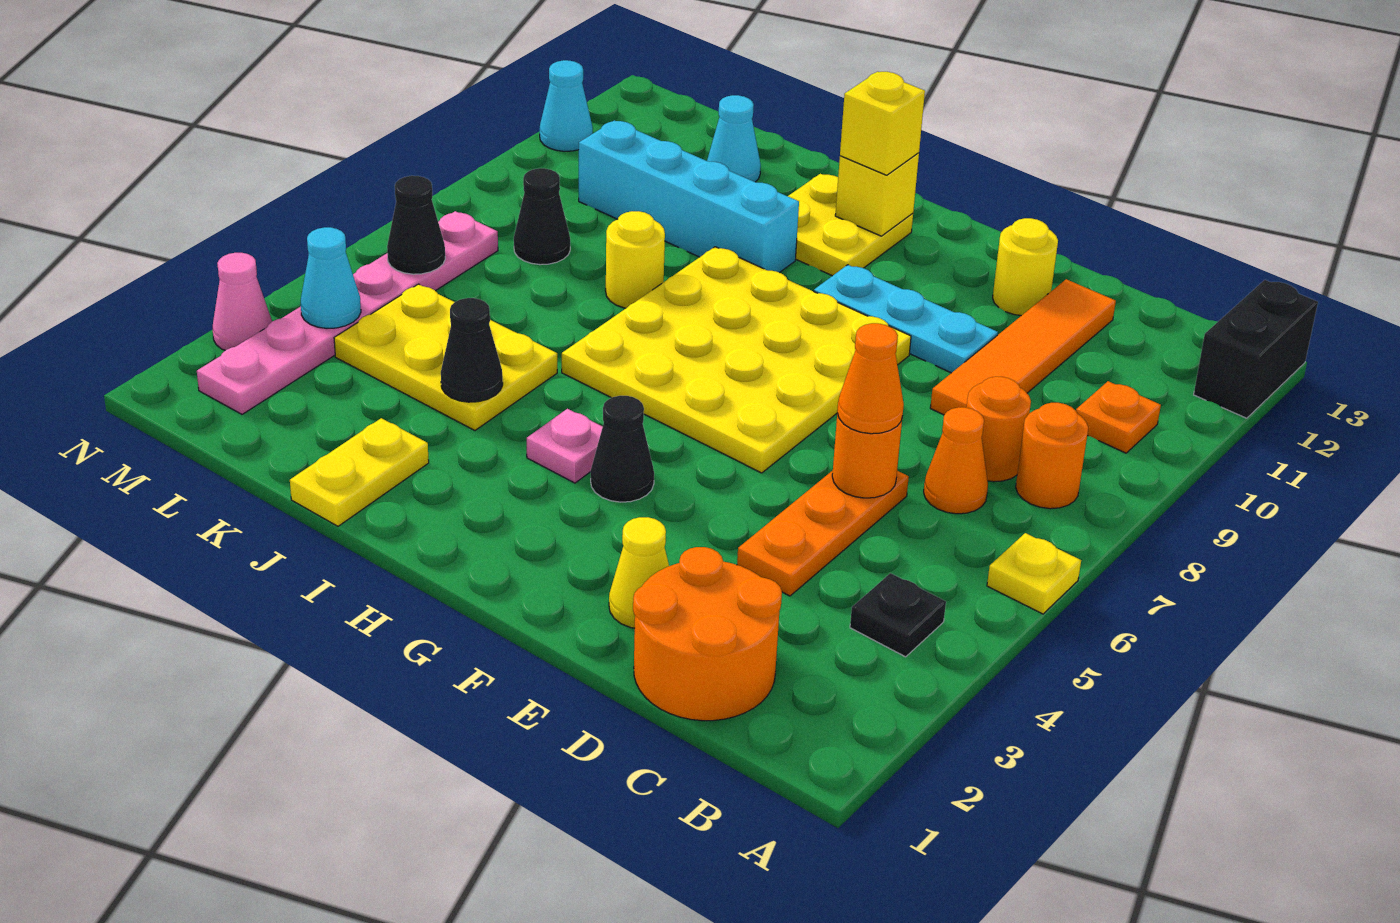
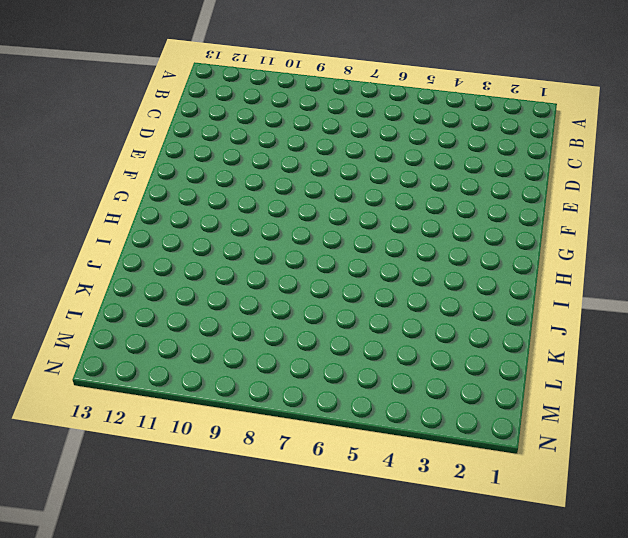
none -> yellow 1x1 plate [987,533,1081,614]
none -> black 1x2 brick [1194,280,1318,418]
none -> black 1x1 plate [850,573,946,657]
none -> orange 1x1 round brick [1016,403,1088,509]

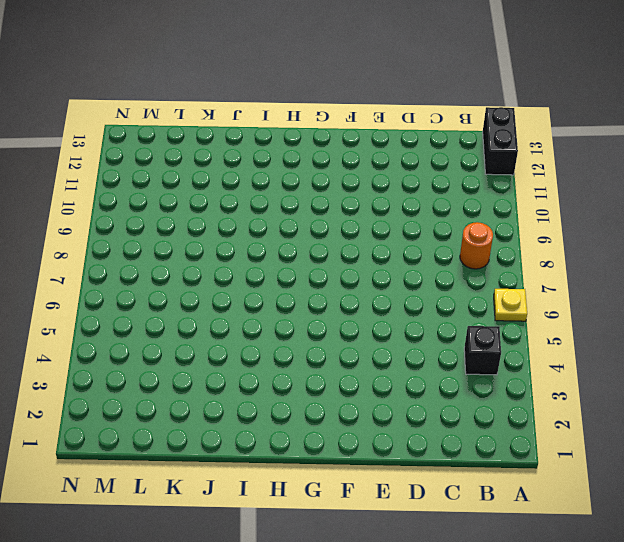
black 1x1 brick [464,326,501,375] -> black 1x1 plate [850,573,946,657]
none -> orange 1x1 plate [1076,381,1161,453]
none -> orange 2x2 round brick [633,547,782,721]
none -> orange 1x1 cone [924,407,988,514]
none -> orange 1x1 round brick [966,377,1031,482]

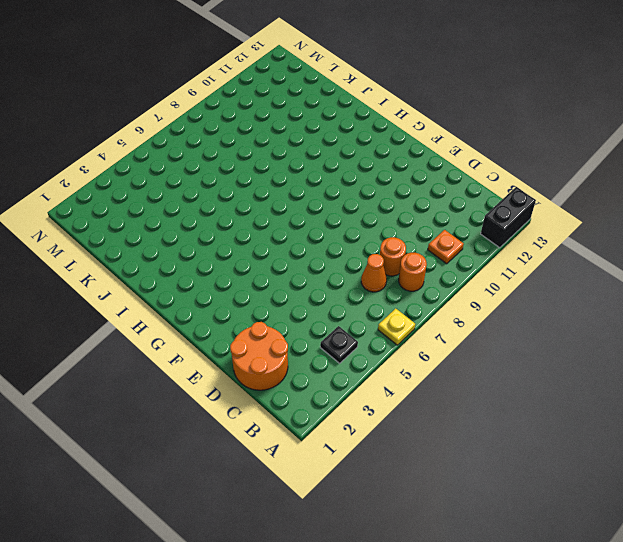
none -> orange 1x3 plate [737,470,909,596]
none -> orange 1x4 tile [930,279,1116,415]
none -> yellow 1x1 cone [609,517,669,628]
none -> cyan 1x3 plate [814,265,998,373]

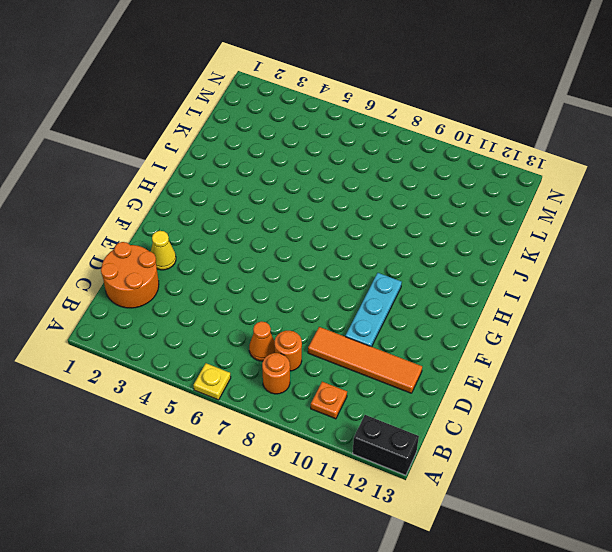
none -> black 1x1 plate [850,573,946,657]
none -> orange 1x3 plate [737,470,909,596]
none -> yellow 1x1 round brick [993,218,1058,316]
none -> yellow 4x4 plate [562,247,911,473]

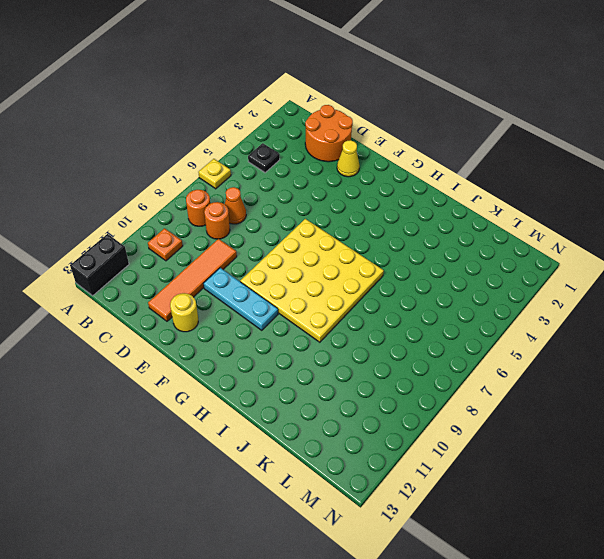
none -> orange 1x3 plate [737,470,909,596]
none -> black 1x1 cone [591,396,654,502]
none -> pink 1x1 plate [527,409,603,483]
none -> yellow 2x2 plate [788,174,913,276]

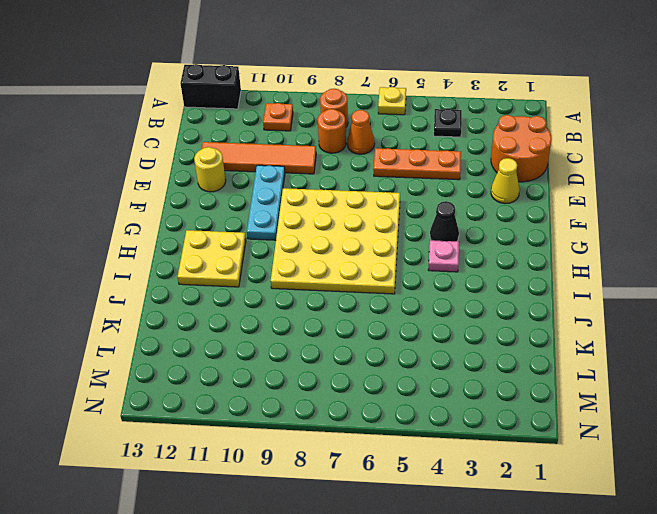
none -> cyan 1x4 brick [579,121,799,273]
none -> yellow 1x2 plate [290,418,429,526]
none -> yellow 2x3 plate [334,284,557,430]
none -> yellow 1x1 round brick [606,211,665,308]

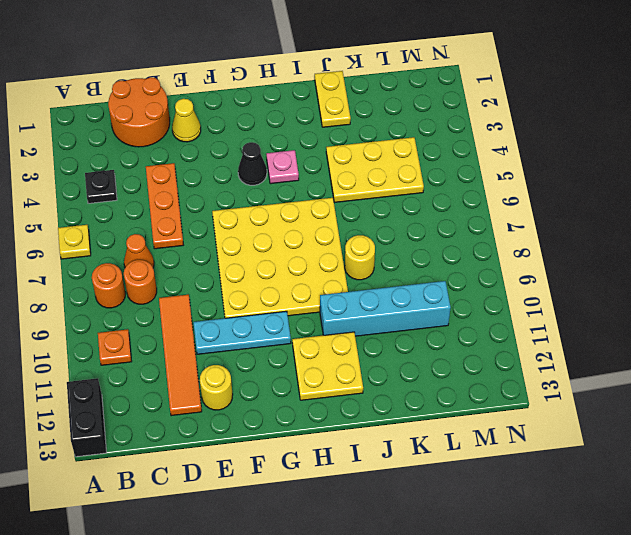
none -> cyan 1x1 cone [707,95,761,182]
none -> black 1x1 cone [514,168,570,265]
none -> pink 1x6 plate [197,211,498,414]
none -> pink 1x1 cone [213,253,272,350]

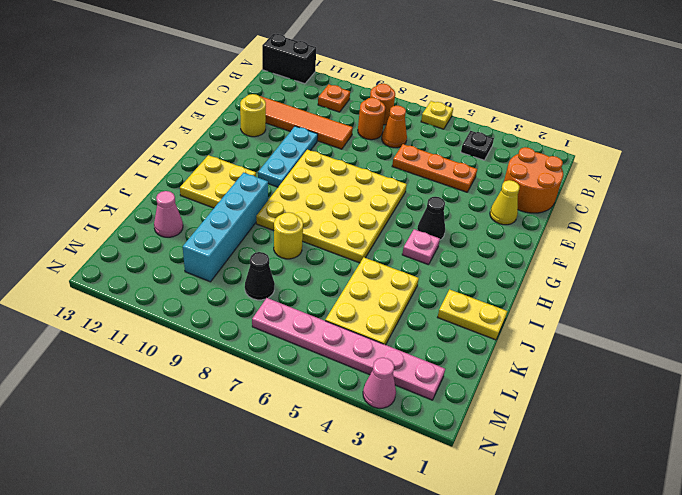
pink 1x1 cone [154,191,183,237] -> cyan 1x1 cone [707,95,761,182]
none -> cyan 1x1 cone [540,60,593,151]
none -> orange 1x1 round brick [832,414,902,498]
none -> yellow 1x1 brick [835,153,919,236]
none -> black 1x1 cone [441,298,503,402]

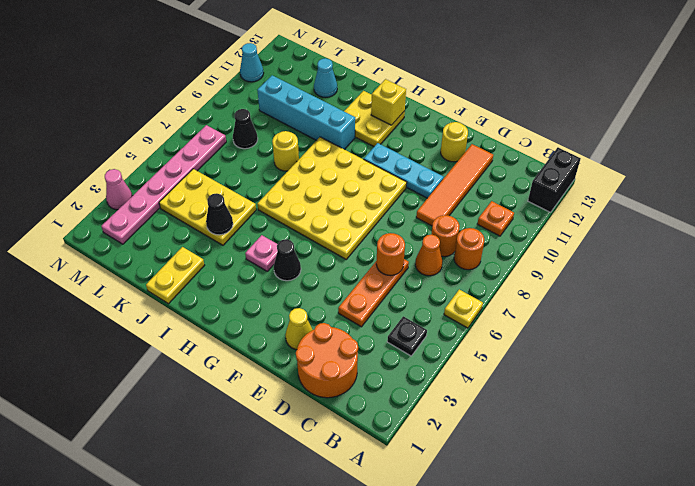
none -> cyan 1x1 cone [301,227,361,328]
none -> black 1x1 cone [387,176,445,274]
none -> orange 1x1 cone [837,323,904,434]
none -> yellow 1x1 brick [840,72,925,175]

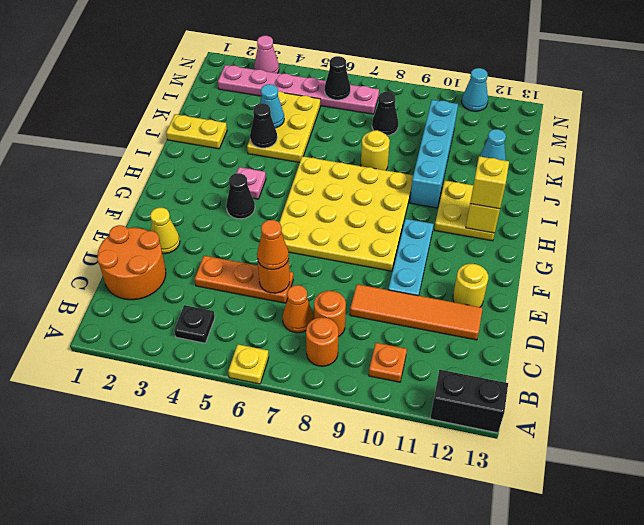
cyan 1x1 cone [260,84,284,128] -> cyan 1x1 cone moved to [301,227,361,328]

